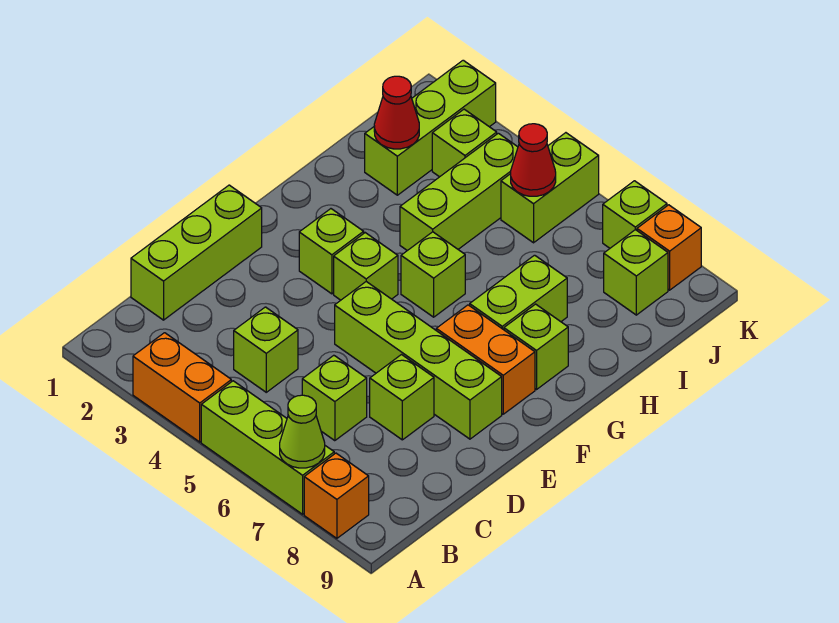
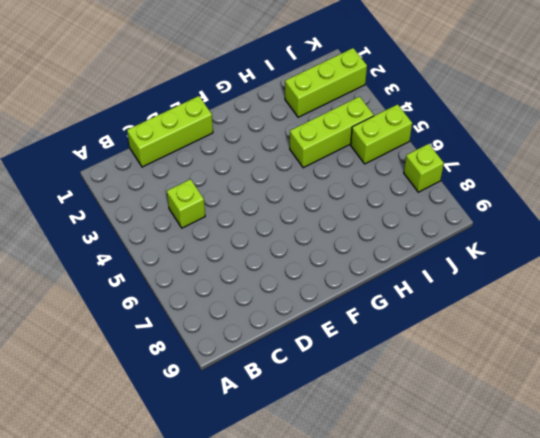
none -> orange 1x2 brick [133,333,231,442]
none -> lime 1x3 brick [201,381,334,514]
none -> orange 1x1 brick [304,453,369,538]

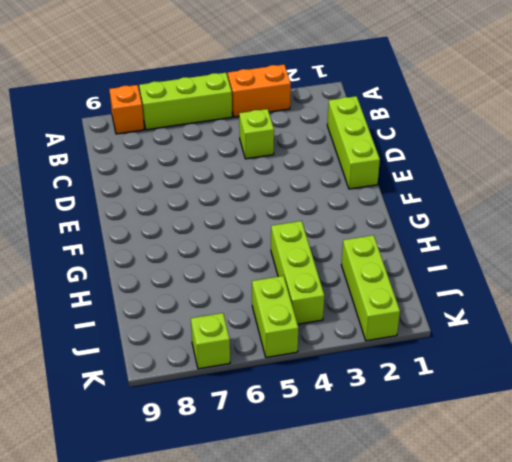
none -> lime 1x1 brick [302,355,367,441]
none -> lime 1x1 brick [370,355,434,440]
none -> lime 1x4 brick [335,282,502,439]

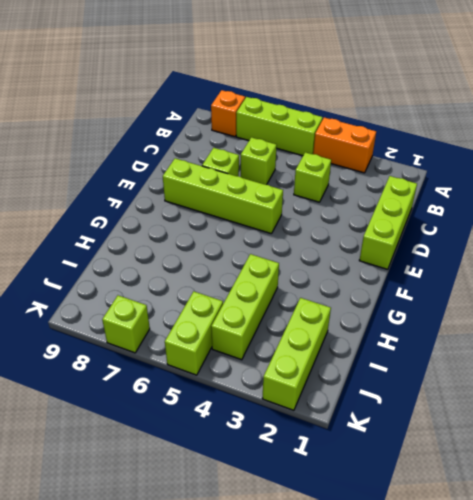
none -> lime 1x1 brick [299,209,364,294]
none -> lime 1x1 brick [334,233,398,300]
none -> orange 1x2 brick [436,305,535,414]

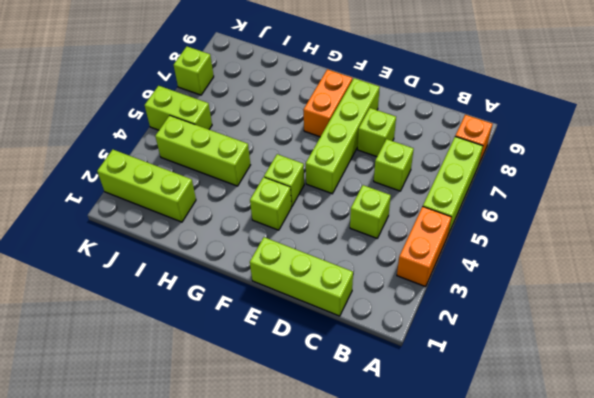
none -> lime 1x1 brick [401,232,465,317]
none -> lime 1x2 brick [470,255,567,330]
none -> lime 1x1 brick [504,304,568,389]

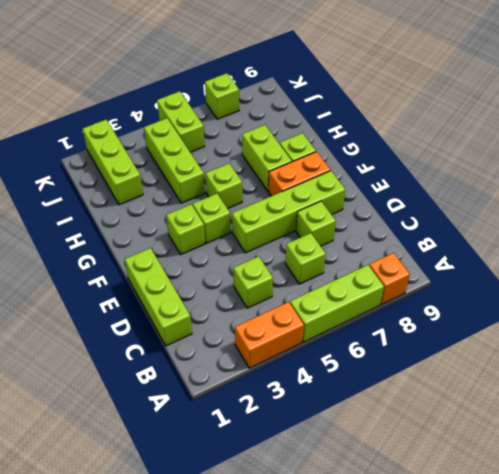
none -> lime 1x1 brick [432,109,497,177]
none -> lime 1x1 brick [604,230,668,315]
none -> orange 1x1 brick [637,205,701,290]

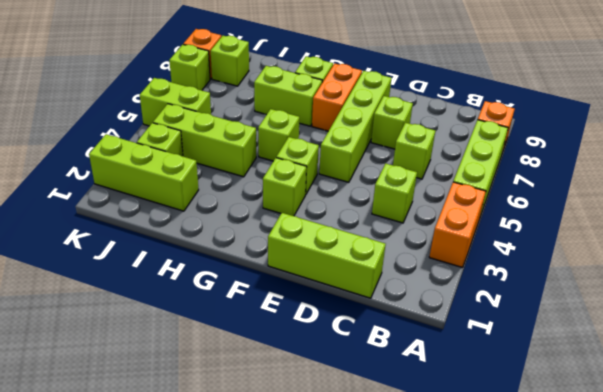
none -> lime 1x1 cone [280,395,325,468]
none -> red 1x1 cone [374,76,419,149]
none -> red 1x1 cone [511,124,556,196]

